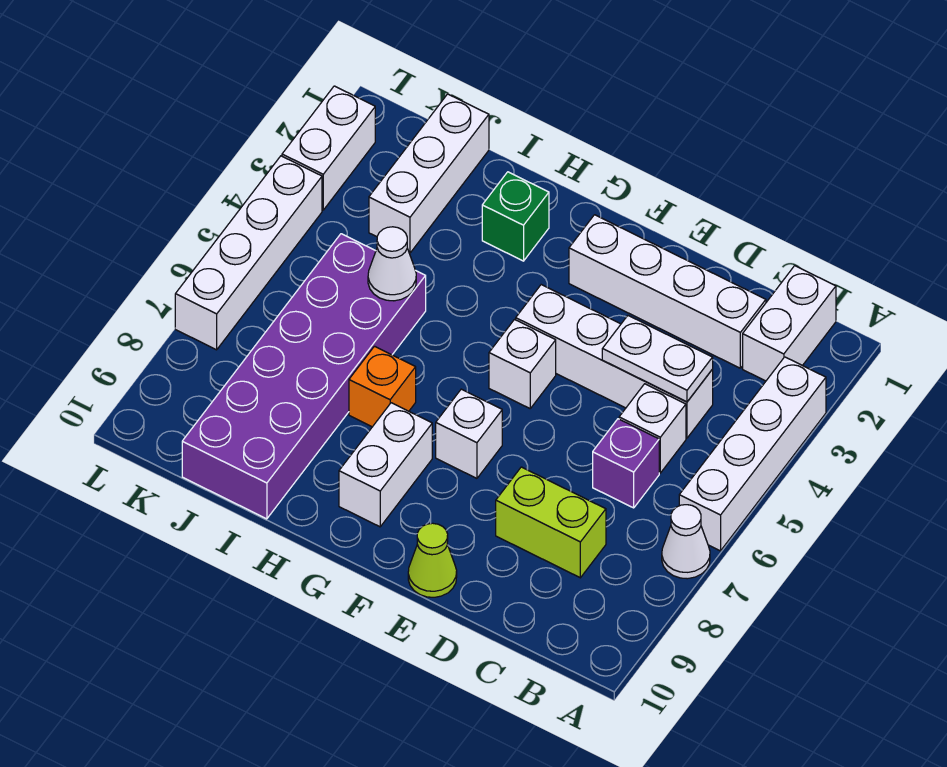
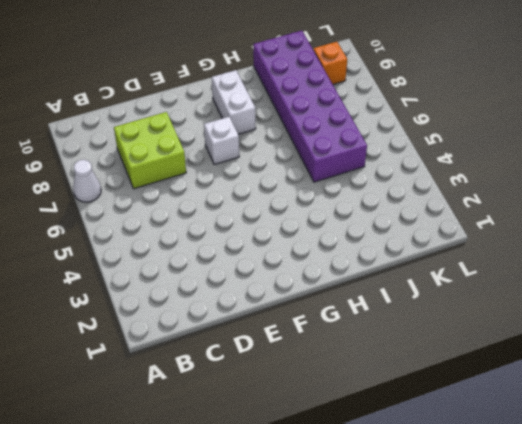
lime 2x2 brick [114,112,186,189] -> lime 1x2 brick [496,467,606,578]
orange 1x1 brick [313,42,347,84] -> orange 1x1 brick moved to [349,346,416,427]
none -> white 1x4 brick [679,357,826,551]
none -> white 1x2 brick [743,266,836,381]
none -> white 1x4 brick [569,215,766,368]

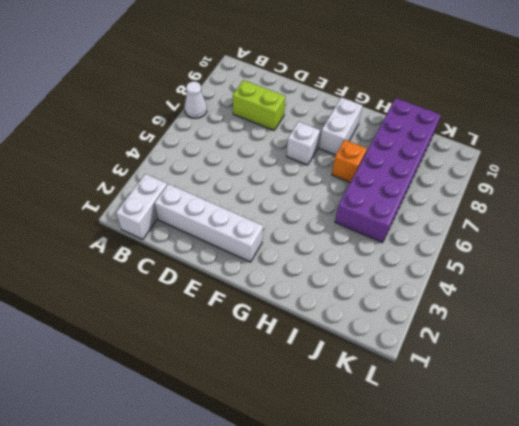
none -> white 1x4 brick [679,357,826,551]
none -> white 1x4 brick [516,285,713,438]
none -> white 1x1 brick [619,384,686,473]

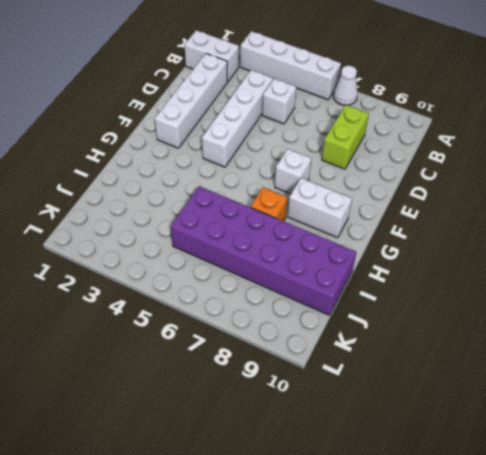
none -> purple 1x1 brick [593,419,659,508]
none -> lime 1x1 cone [408,523,457,597]
none -> white 1x1 brick [489,320,556,408]

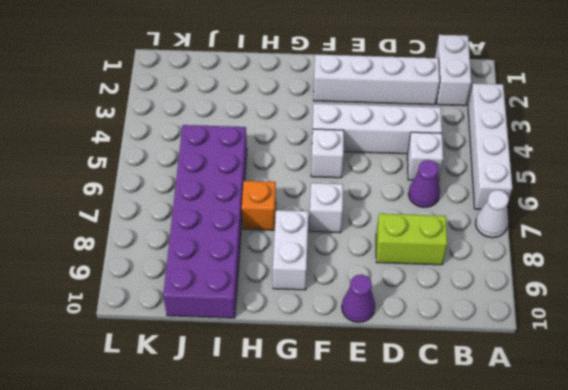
purple 1x1 cone [408,160,440,207] -> purple 1x1 brick [593,419,659,508]
purple 1x1 cone [342,275,375,322] -> lime 1x1 cone [408,523,457,597]
none -> green 1x1 brick [482,172,549,261]
none -> white 1x3 brick [369,94,489,253]
none -> white 1x2 brick [282,86,375,210]

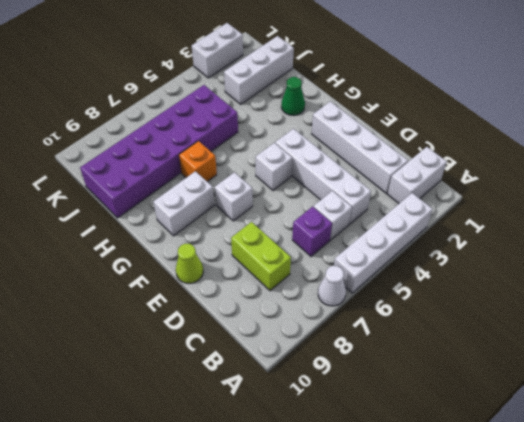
green 1x1 cone [281,77,305,115] -> green 1x1 brick [482,172,549,261]
none -> white 1x4 brick [175,156,322,350]
none -> white 1x2 plate [602,316,713,402]
none -> white 1x1 cone [368,227,416,301]

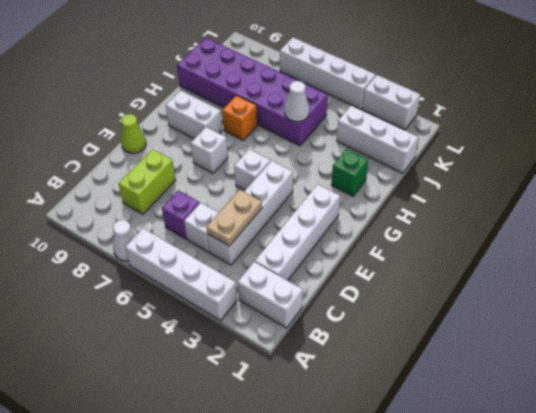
tan 1x2 plate [206,190,262,246] -> white 1x2 plate [602,316,713,402]

